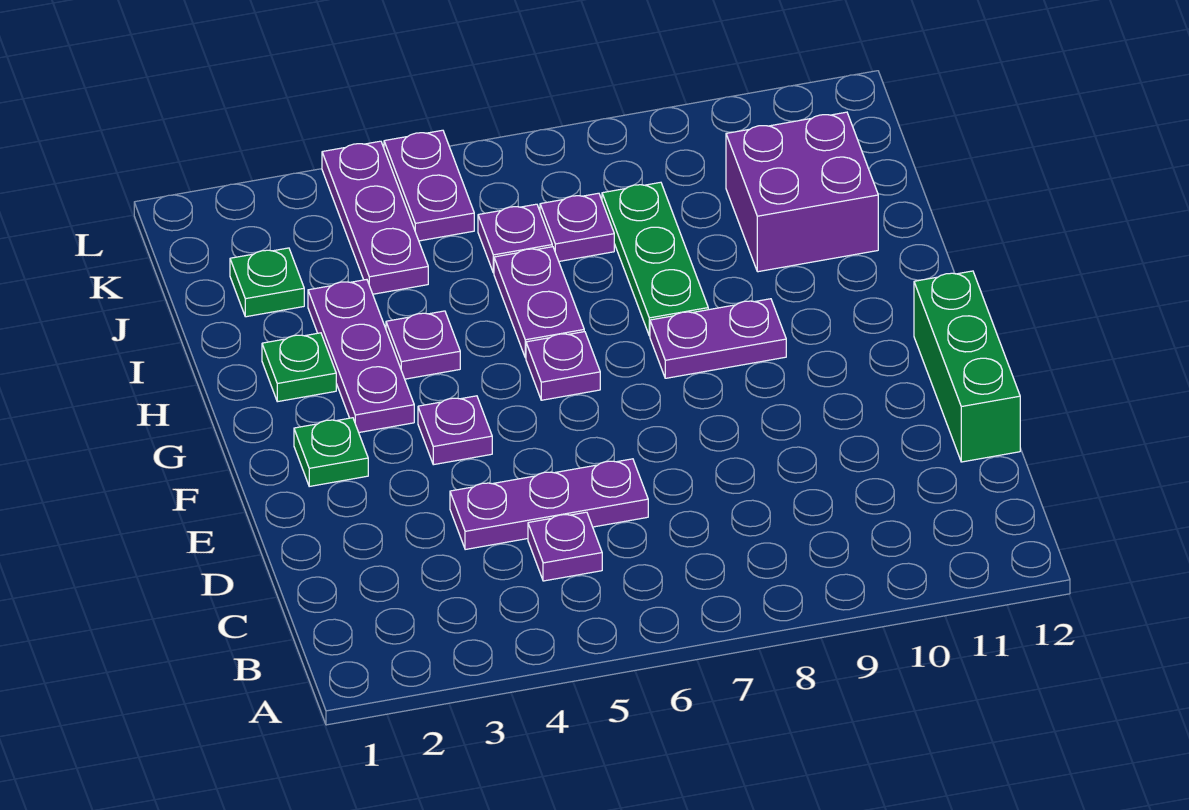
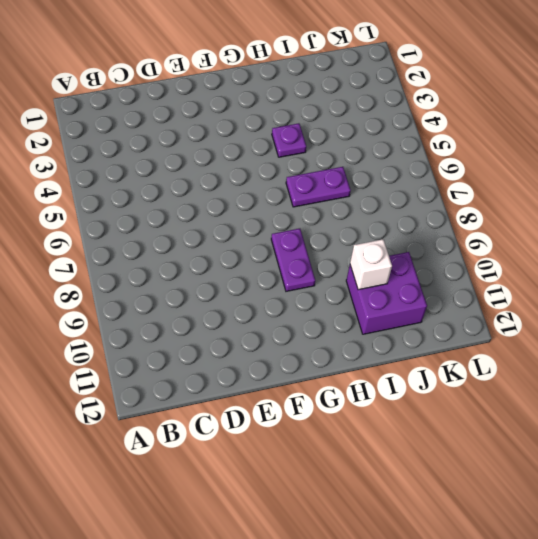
white 1x1 brick [350,239,392,290] -> none
none -> purple 1x1 plate [528,512,602,581]
none -> purple 1x3 plate [450,459,648,550]
none -> green 1x3 brick [914,271,1020,462]

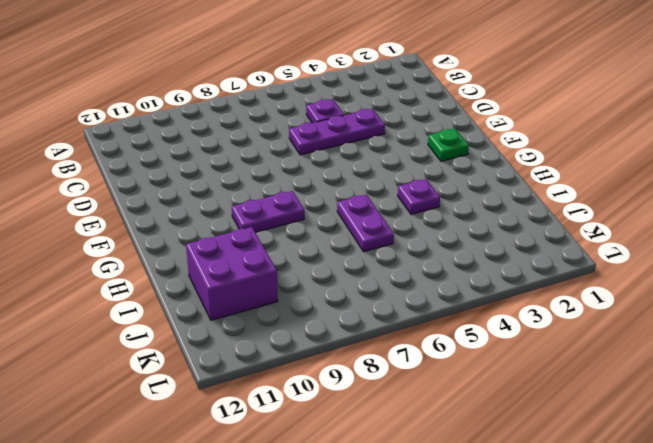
none -> green 1x3 brick [914,271,1020,462]
none -> purple 1x1 plate [418,396,492,465]
none -> purple 1x3 plate [308,280,414,432]

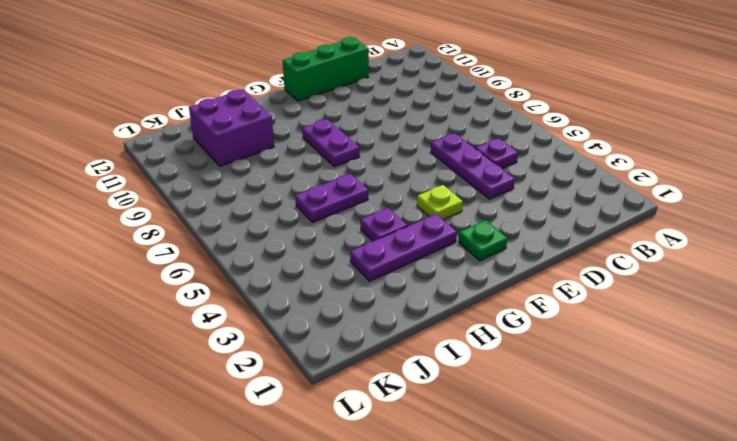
lime 1x1 plate [417,185,463,220] -> purple 1x1 plate [418,396,492,465]
none -> purple 1x1 plate [526,332,600,400]
none -> green 1x1 plate [262,333,336,402]
none -> green 1x3 plate [602,182,708,336]

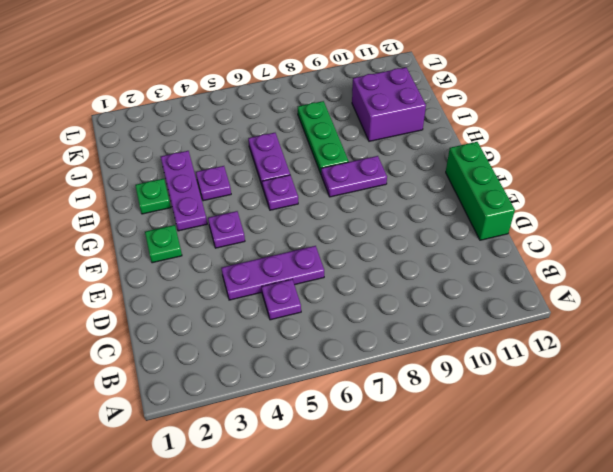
none -> green 1x1 plate [230,248,304,317]
none -> purple 1x3 plate [322,141,428,294]
none -> purple 1x1 plate [478,204,552,273]

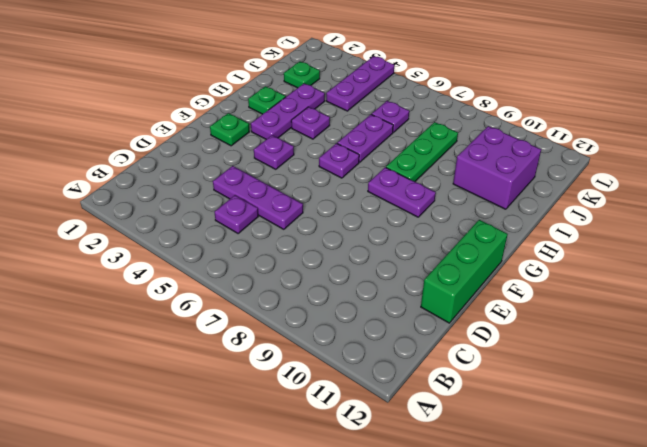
none -> purple 1x1 plate [540,193,614,261]
none -> purple 1x2 plate [384,130,474,241]

